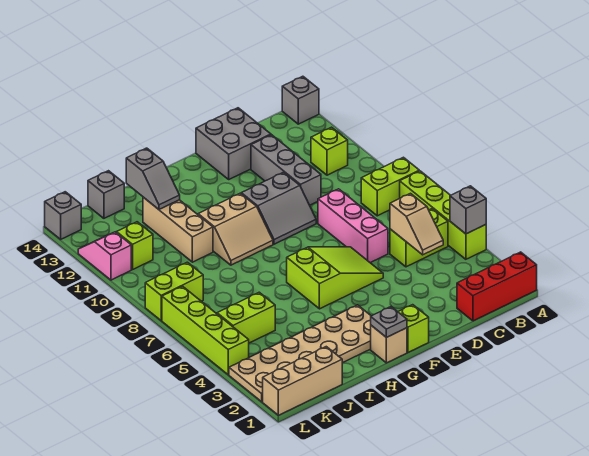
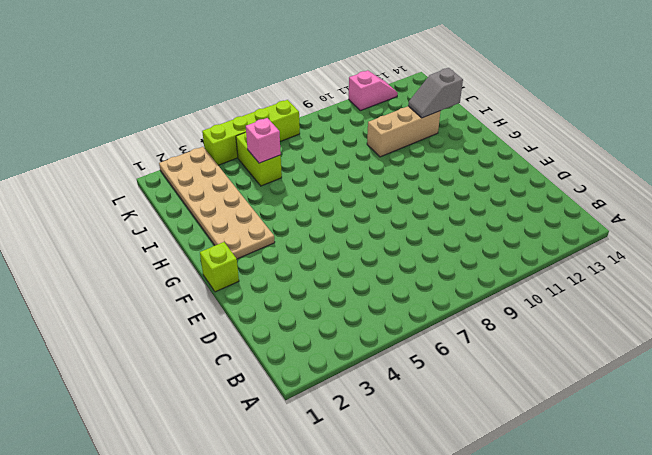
pink 1x1 brick [246,118,281,163] -> none
none -> red 1x3 brick [457,252,537,321]
none -> lime 1x4 brick [400,171,486,259]
none -> lime 1x2 brick [361,157,419,216]

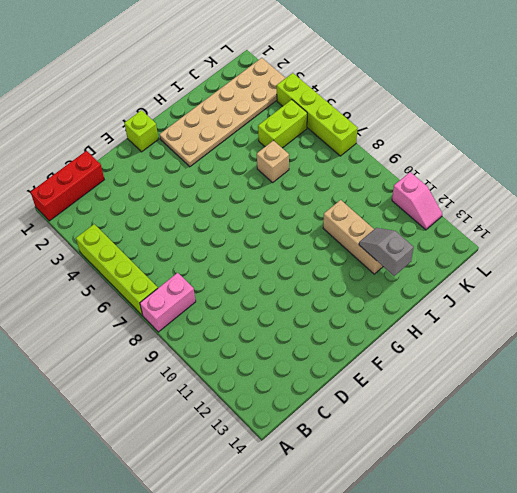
pink 1x2 brick [140,273,196,332] -> lime 1x2 brick [361,157,419,216]
tan 1x1 brick [257,140,289,182] -> tan 1x1 brick moved to [371,325,407,363]
none -> grey 1x1 brick [282,76,319,124]
none -> lime 1x2 brick [390,209,448,267]
none -> lime 1x1 brick [311,127,348,175]

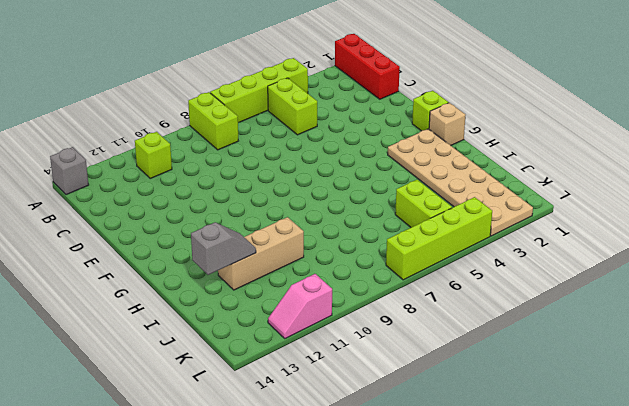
none -> pink 1x3 brick [318,189,388,263]
none -> grey 1x3 brick [251,135,321,205]
none -> grey 2x2 brick [196,108,271,179]

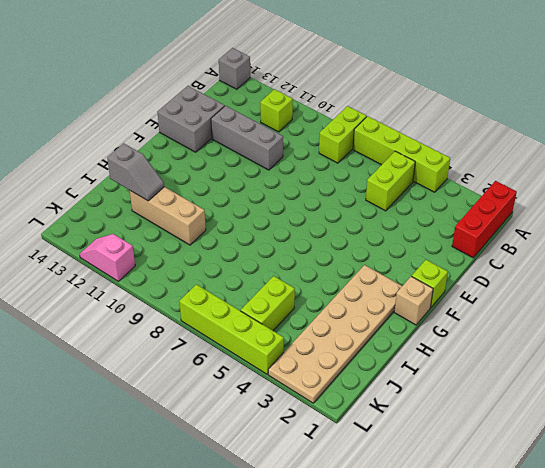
none -> pink 1x3 brick [318,189,388,263]
none -> lime 2x3 slope [287,247,383,309]
none -> grey 2x2 slope [241,172,316,244]

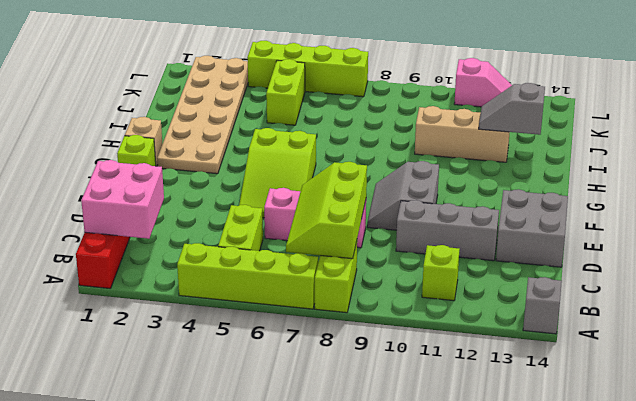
pink 2x2 brick [81,160,164,239] -> none
lime 2x3 slope [286,162,367,259] -> none
none -> tan 2x2 slope [198,193,273,265]
none -> tan 1x3 brick [263,347,342,415]
none -> grey 1x1 brick [88,171,124,218]

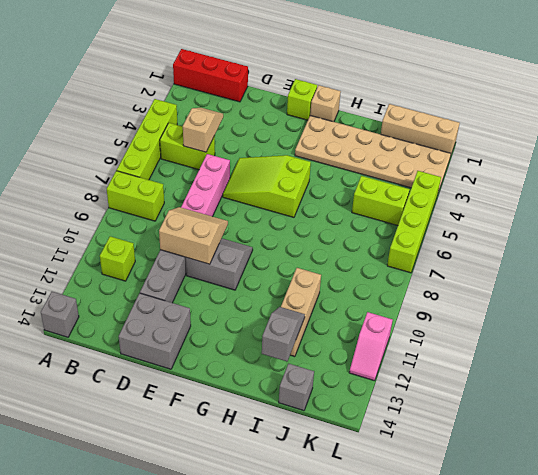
tan 2x2 slope [159,207,228,264] -> tan 2x2 slope moved to [198,193,273,265]
none -> lime 1x2 brick [145,262,203,321]
none -> lime 1x1 brick [117,222,153,270]
none -> grey 1x1 brick [45,192,81,239]

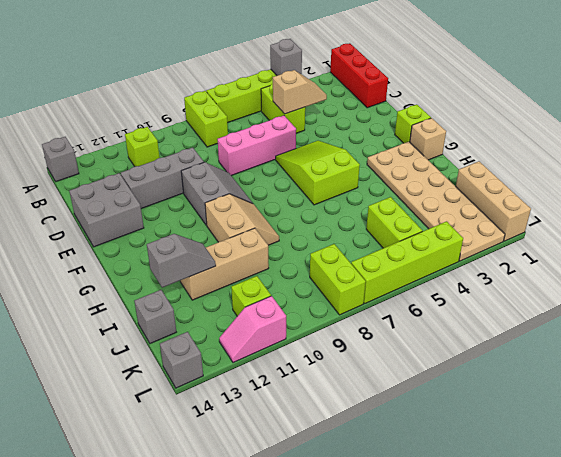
none -> grey 1x1 plate [371,307,407,338]

